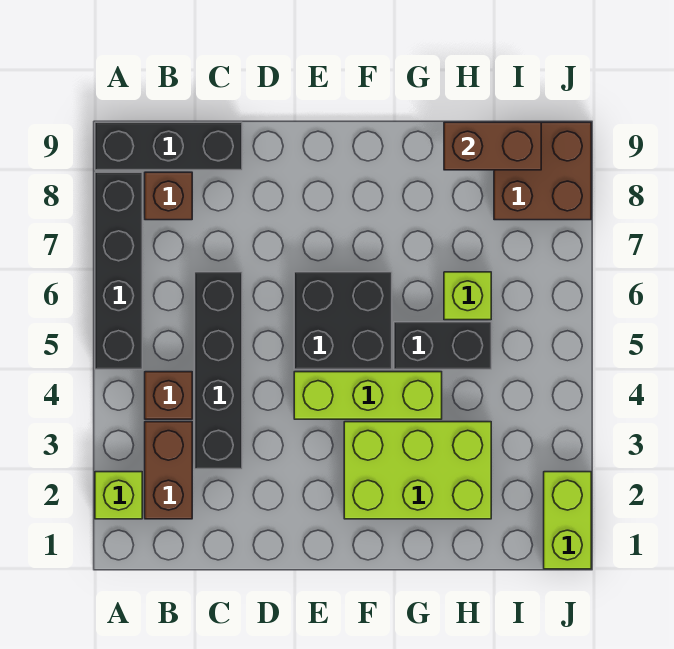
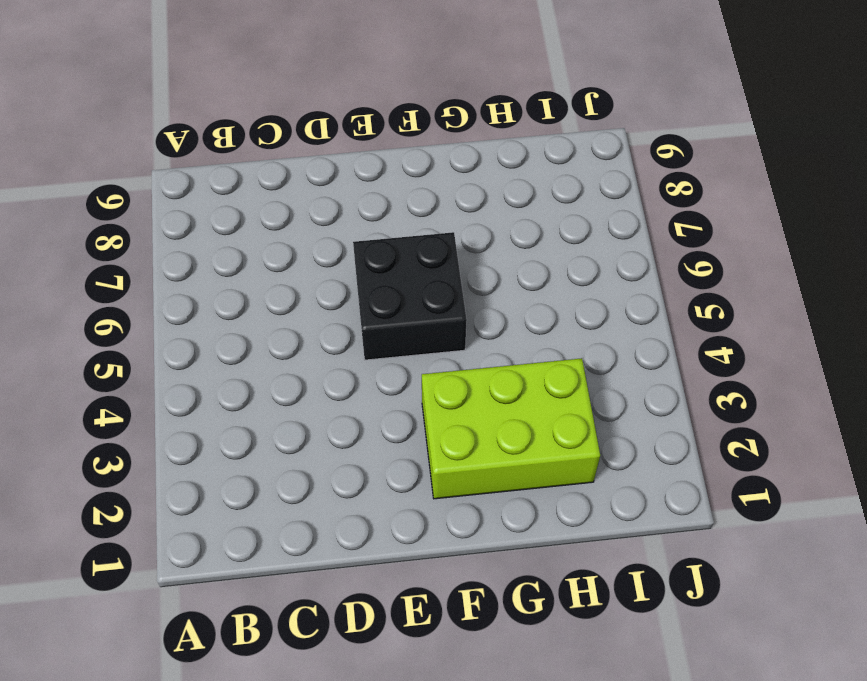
none -> lime 1x1 brick [95,472,142,519]
none -> black 1x4 brick [95,172,142,369]
none -> black 1x3 brick [95,122,242,170]

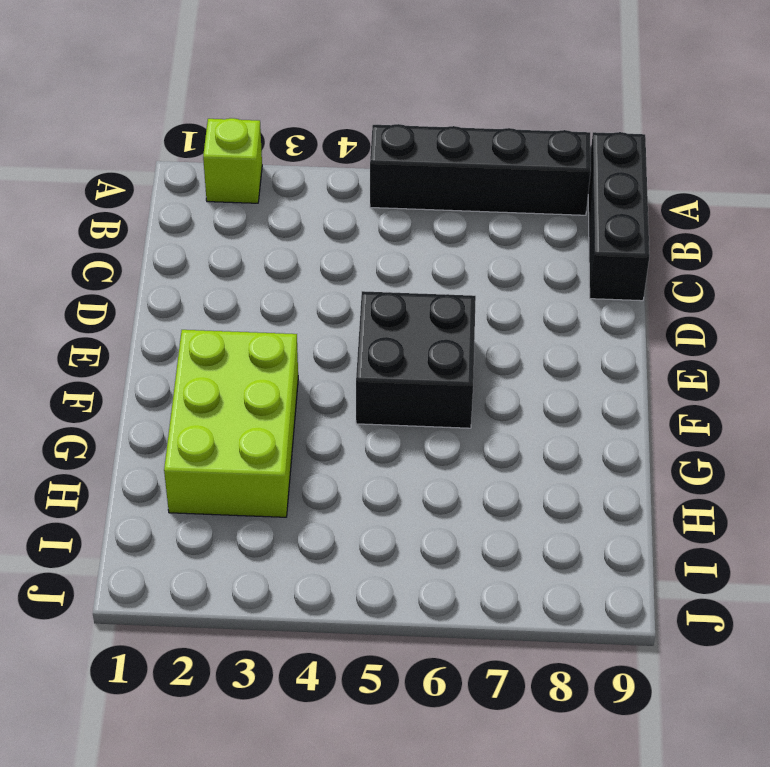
none -> brown 1x2 brick [145,422,192,519]
none -> brown 1x1 brick [145,372,192,419]
none -> brown 1x1 brick [145,172,192,220]

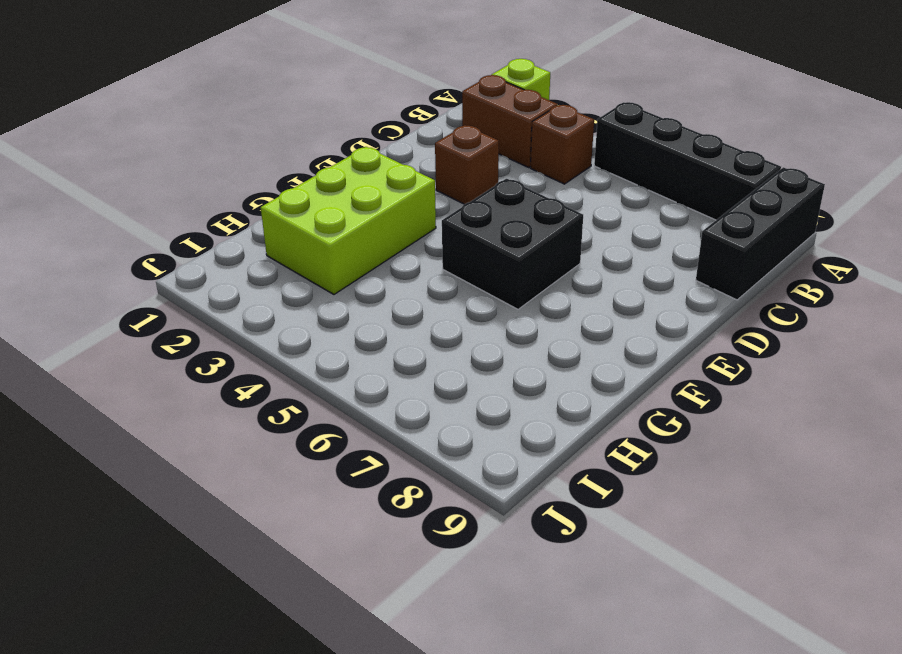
brown 1x1 brick [435,125,499,204] -> brown 1x1 brick moved to [145,172,192,220]
none -> black 1x4 brick [195,272,242,469]
none -> lime 1x3 brick [294,372,442,419]
none -> black 1x2 brick [394,322,491,369]

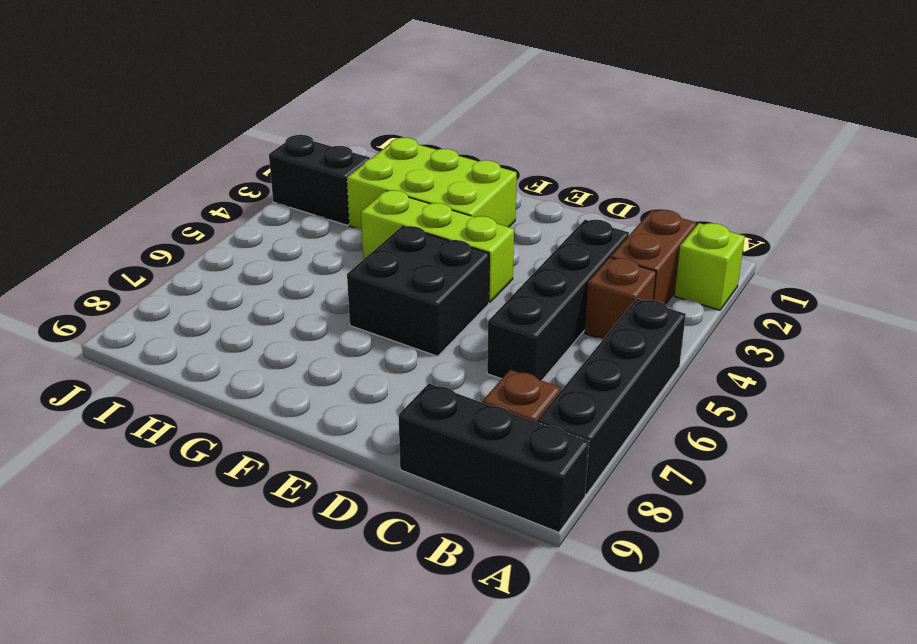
black 1x2 brick [269,135,370,225] -> black 1x2 brick moved to [394,322,491,369]
none -> lime 1x1 brick [444,272,491,320]
none -> brown 2x2 brick [494,122,591,220]
none -> lime 1x2 brick [544,472,591,569]

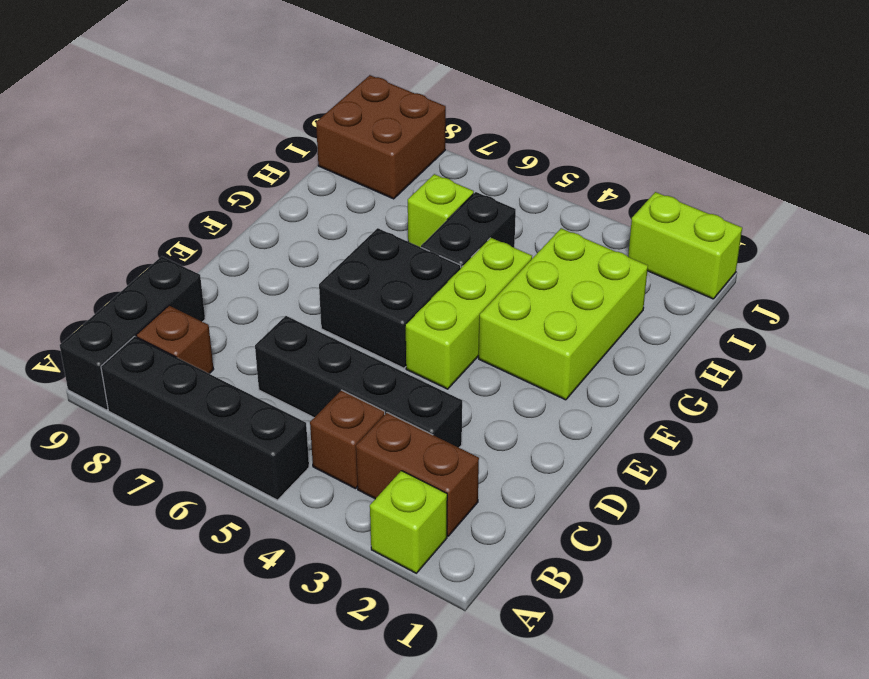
none -> brown 1x2 brick [444,122,541,170]

